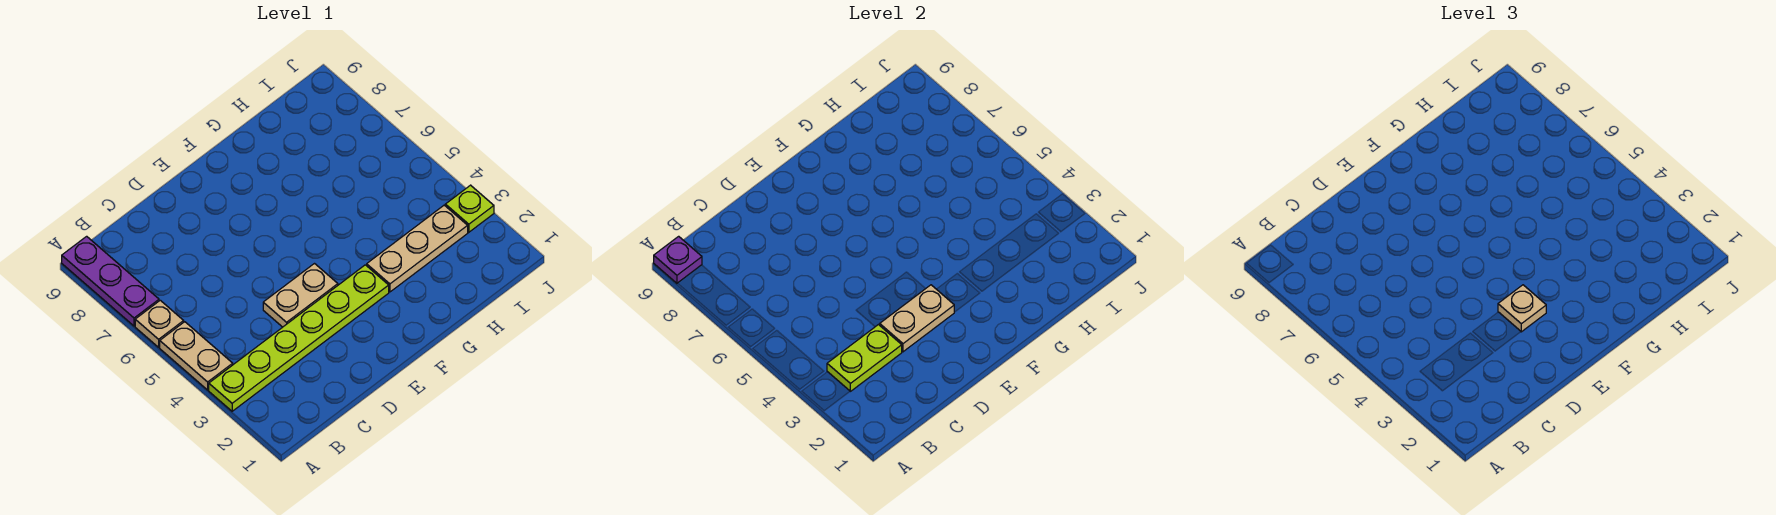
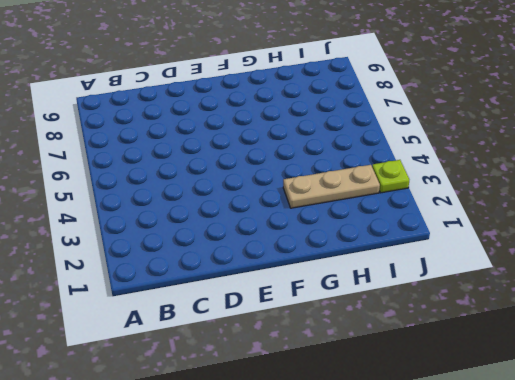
none -> lime 1x6 plate [209,265,389,411]
none -> tan 1x2 plate [160,322,233,390]

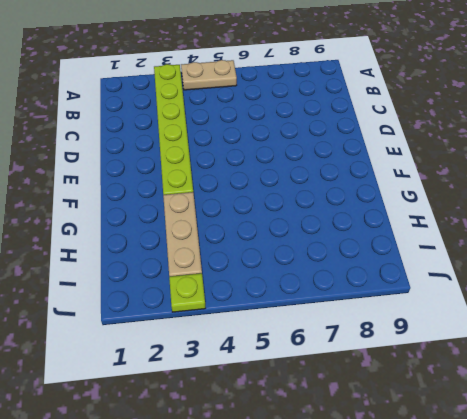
none -> tan 1x1 plate [135,300,184,347]
none -> purple 1x3 plate [62,236,159,326]

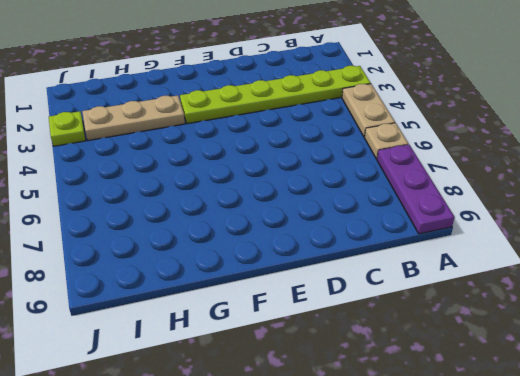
none -> tan 1x2 plate [263,264,338,327]
none -> purple 1x1 plate [654,236,702,283]

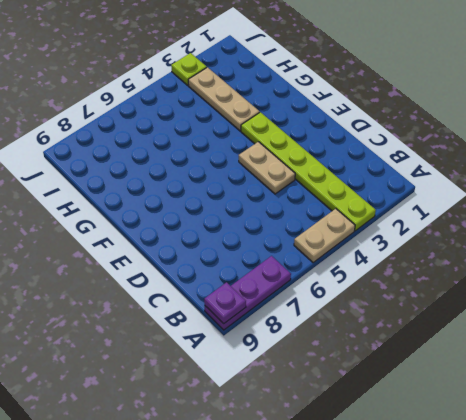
none -> tan 1x1 plate [135,300,184,347]
none -> lime 1x2 plate [827,325,902,391]

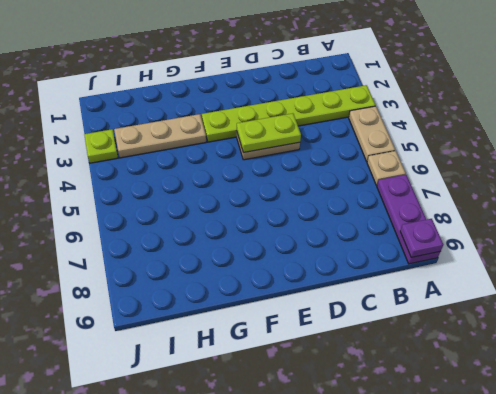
lime 1x2 plate [237,113,301,153] -> lime 1x2 plate moved to [827,325,902,391]
none -> tan 1x2 plate [880,285,954,352]
none -> tan 1x1 plate [1498,285,1546,332]

